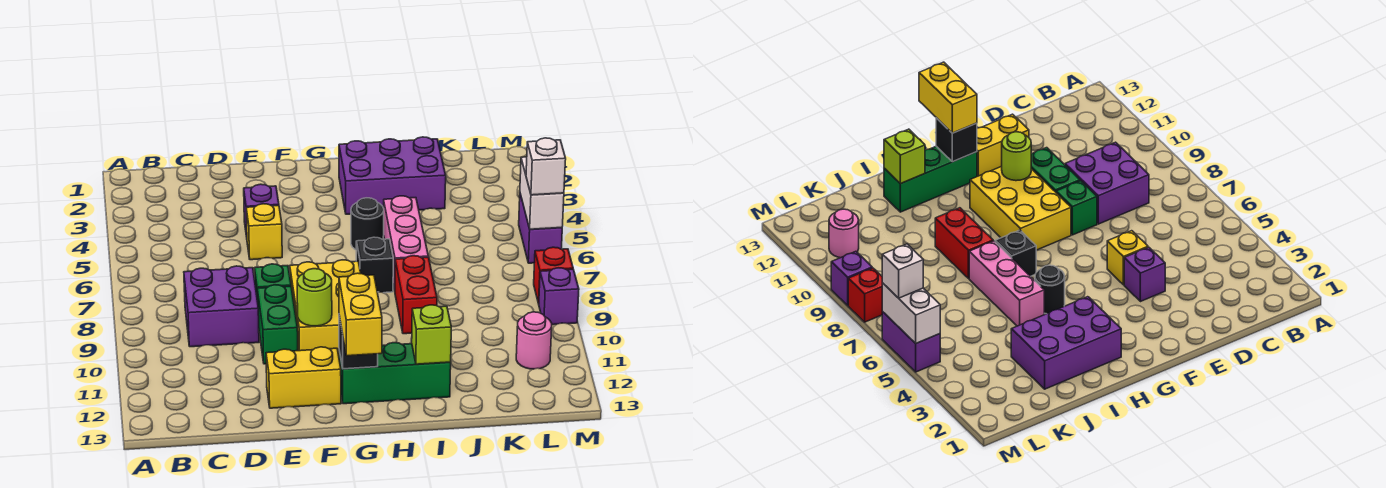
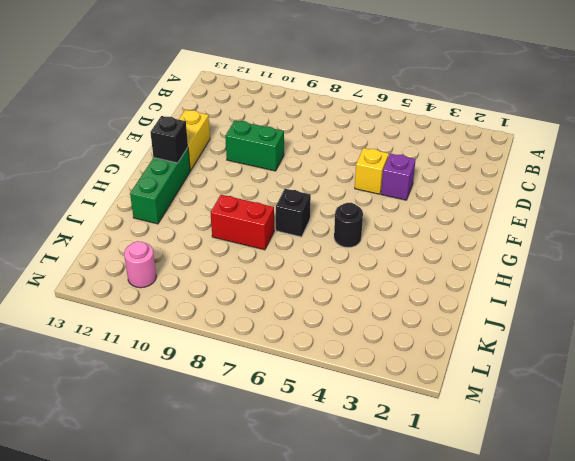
none -> purple 2x2 brick [184,266,259,347]
none -> green 1x1 brick [255,264,291,302]
none -> yellow 2x3 brick [290,260,361,355]

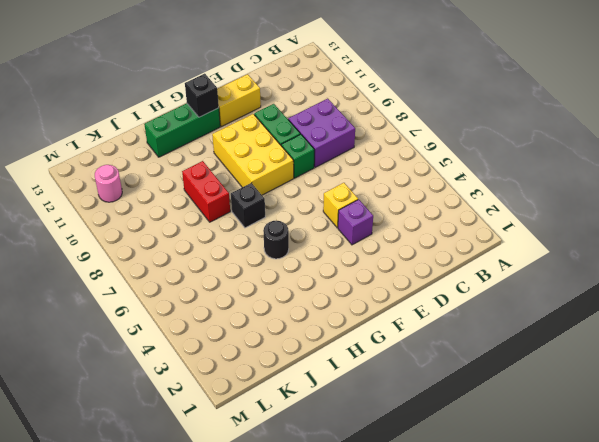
none -> purple 2x3 brick [339,137,446,214]
none -> pink 1x3 brick [383,196,428,291]
none -> purple 1x2 brick [519,194,562,263]

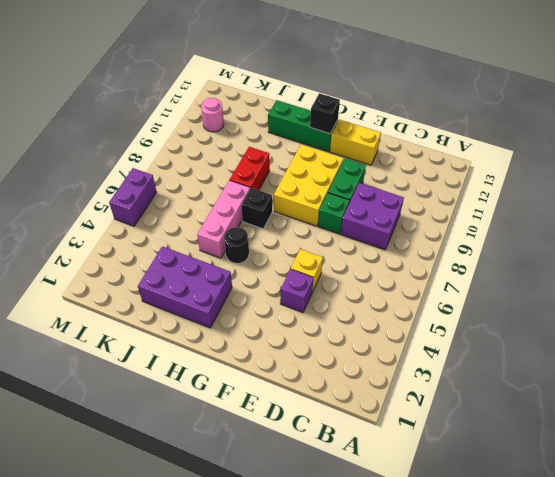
none -> red 1x1 brick [534,247,573,304]
none -> purple 1x1 brick [539,268,579,325]
none -> lime 1x1 round brick [297,269,332,326]

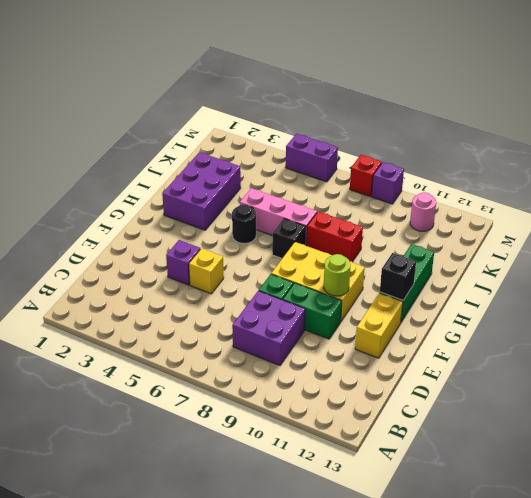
none -> lime 1x1 brick [411,305,451,364]
none -> white 1x2 brick [520,157,564,229]
none -> yellow 1x2 brick [339,273,382,356]

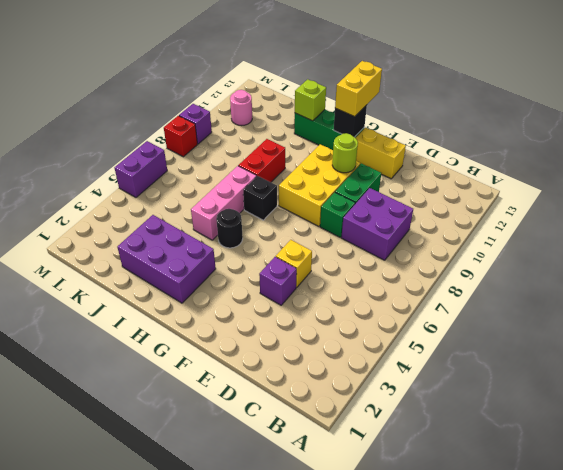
none -> white 1x2 brick [520,157,564,229]
none -> white 1x1 brick [526,138,566,195]

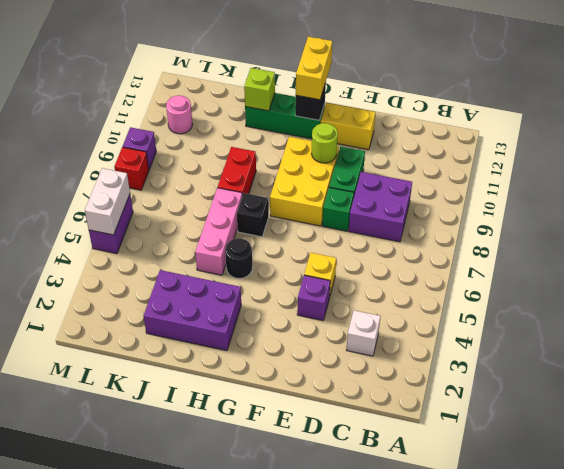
white 1x1 brick [347,310,380,356] -> white 1x1 brick moved to [526,138,566,195]

